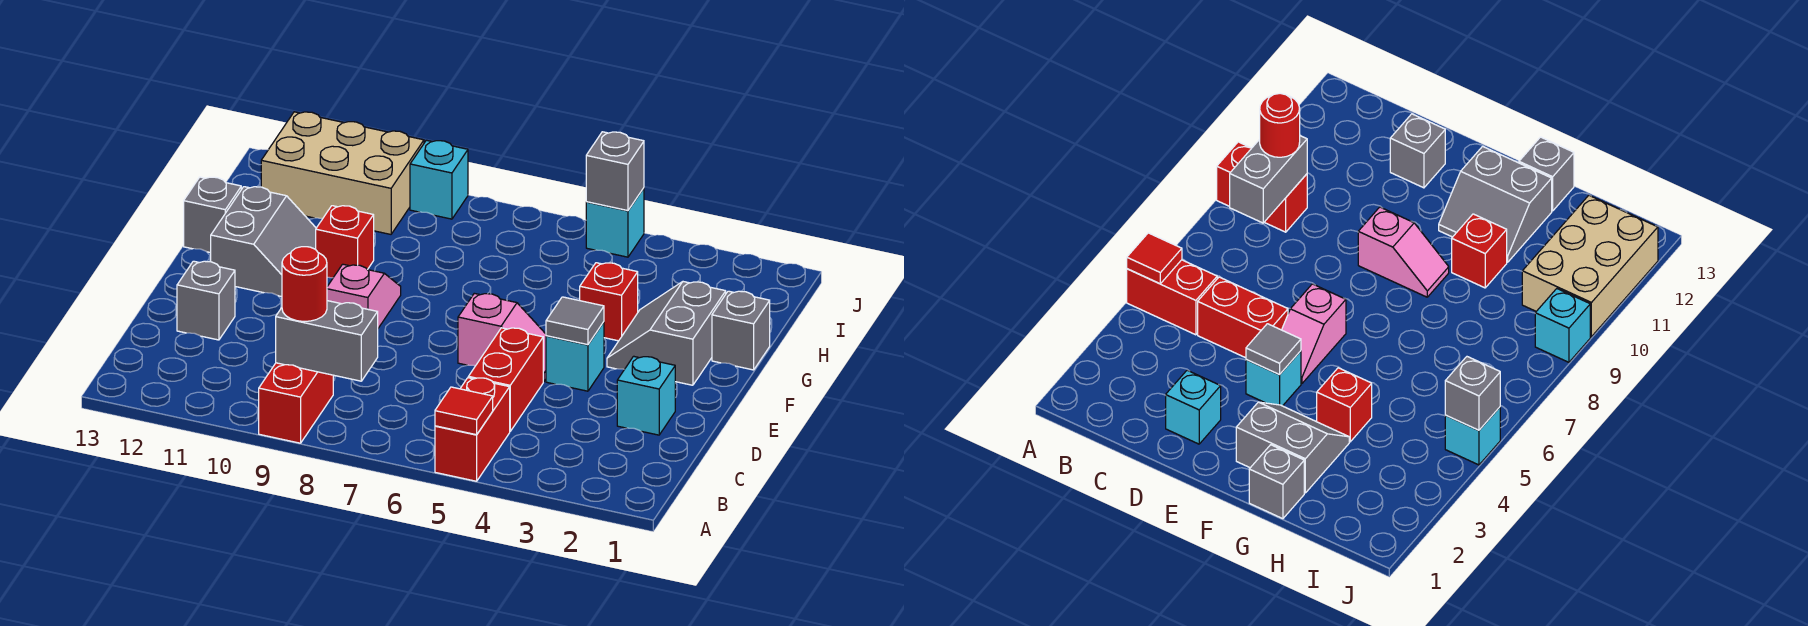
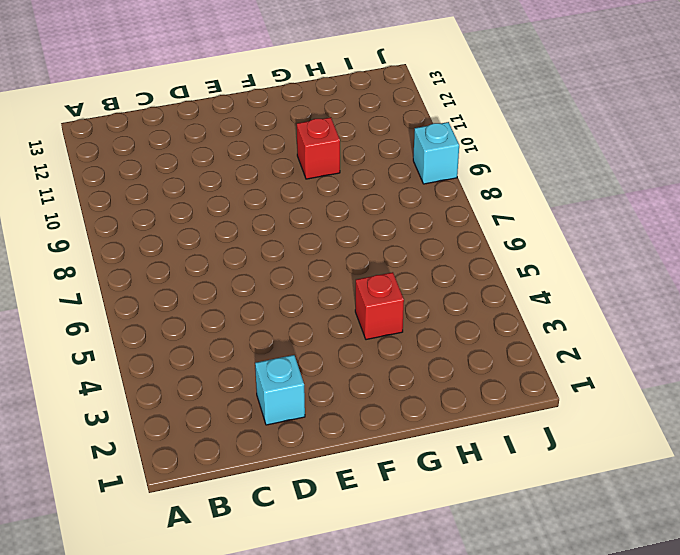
none -> red 1x2 brick [435,378,510,481]
none -> red 1x2 brick [259,363,333,443]
none -> red 1x2 brick [468,328,543,431]

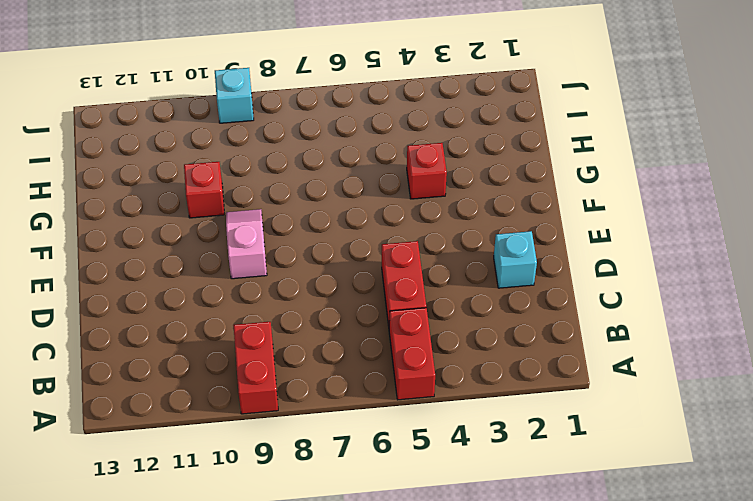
none -> grey 1x1 brick [177,261,235,340]
none -> cyan 1x1 brick [546,322,604,391]
none -> pink 1x2 slope [458,293,546,382]

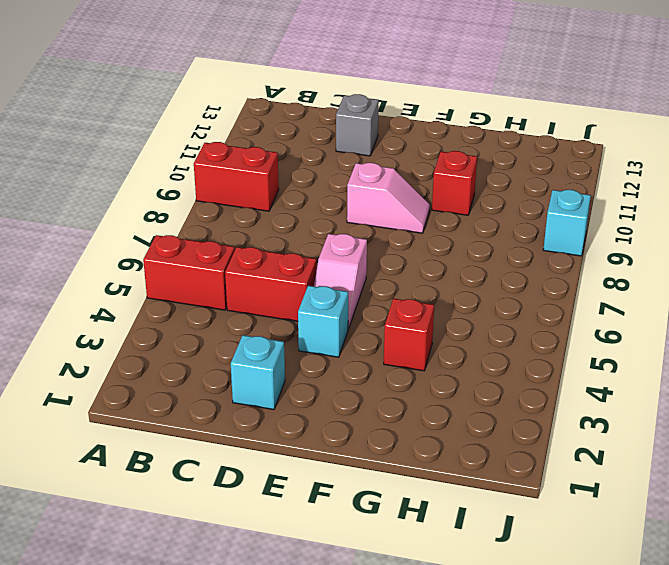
none -> grey 2x2 slope [607,282,726,385]
none -> grey 2x2 slope [211,187,316,297]
none -> grey 1x1 brick [712,291,770,370]

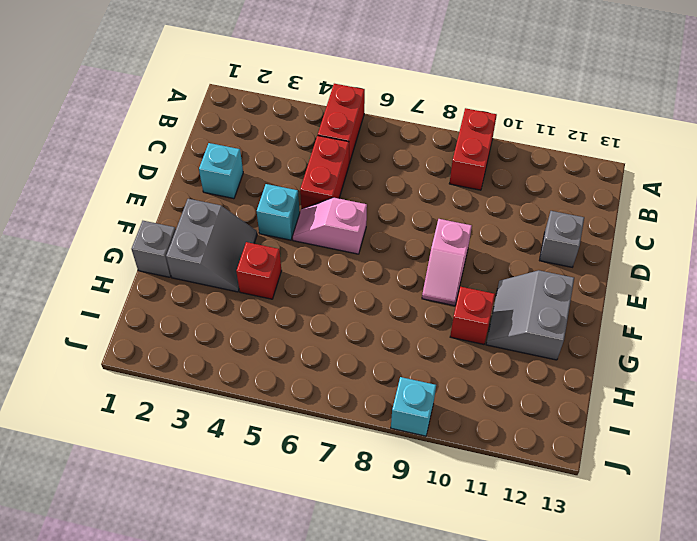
none -> grey 1x1 brick [184,177,241,253]
none -> tan 2x3 brick [261,112,424,234]
none -> cyan 1x1 brick [586,188,644,257]

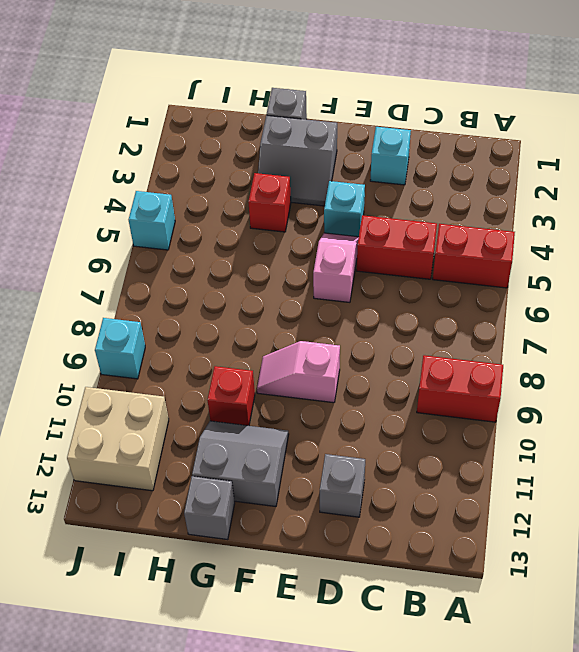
tan 2x2 brick [67,387,169,491] -> tan 2x3 brick [261,112,424,234]
none -> red 1x1 tile [435,387,493,435]
none -> grey 1x2 brick [276,301,378,381]
none -> grey 1x1 tile [546,297,604,345]

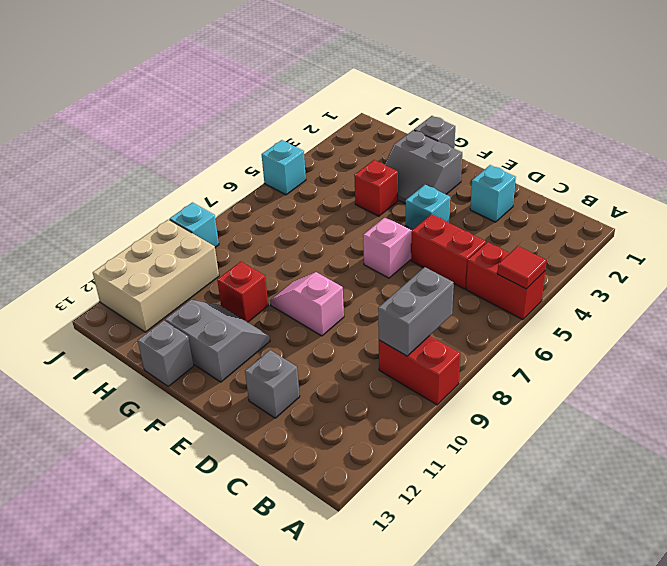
none -> grey 1x1 tile [546,297,604,345]
none -> grey 1x1 brick [586,132,644,211]
none -> red 1x1 round brick [282,247,327,321]

